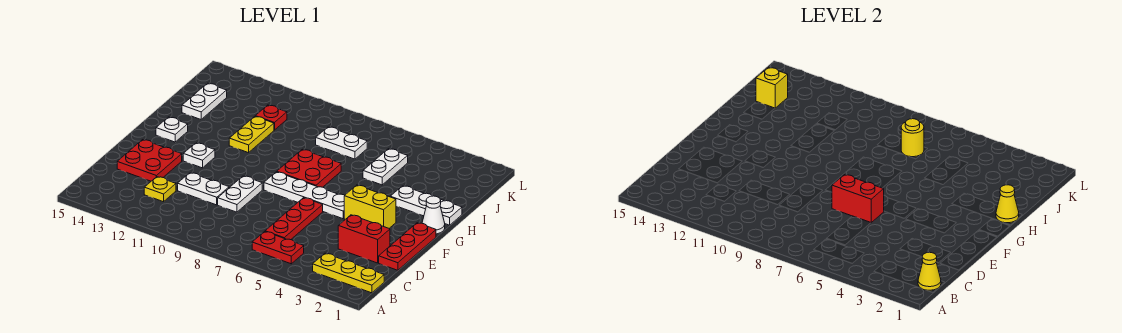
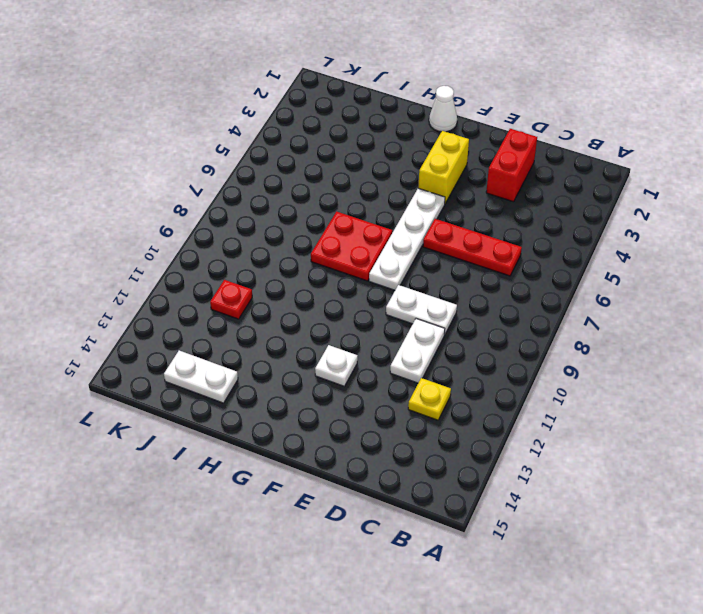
none -> yellow 1x3 plate [313,253,384,293]
none -> red 1x2 plate [252,231,304,264]
none -> red 1x3 plate [379,223,436,270]

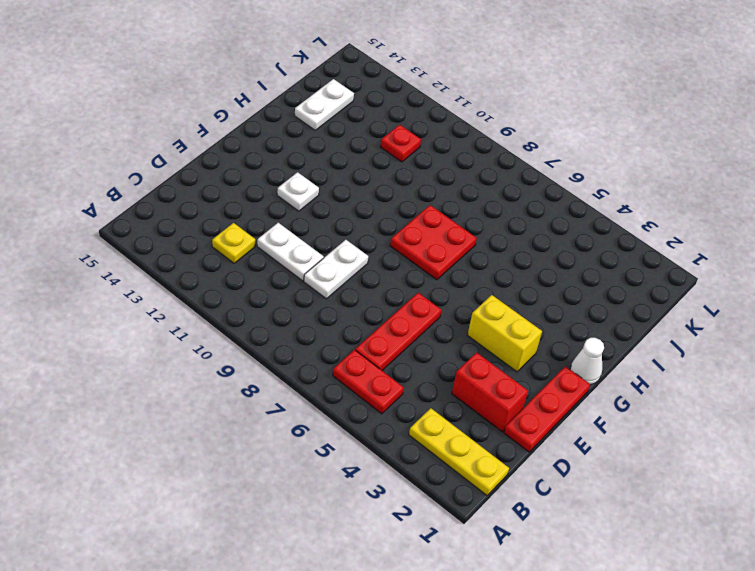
none -> red 2x2 plate [117,140,182,181]
none -> white 1x4 plate [264,172,345,219]
none -> white 1x1 plate [156,117,188,142]

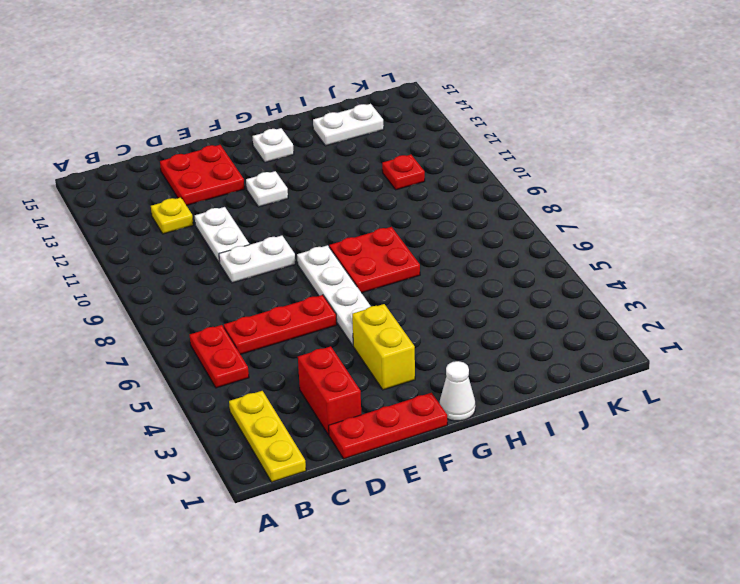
none -> white 1x3 plate [390,186,462,225]
none -> yellow 1x2 plate [229,116,274,153]
none -> white 1x2 plate [363,149,408,185]

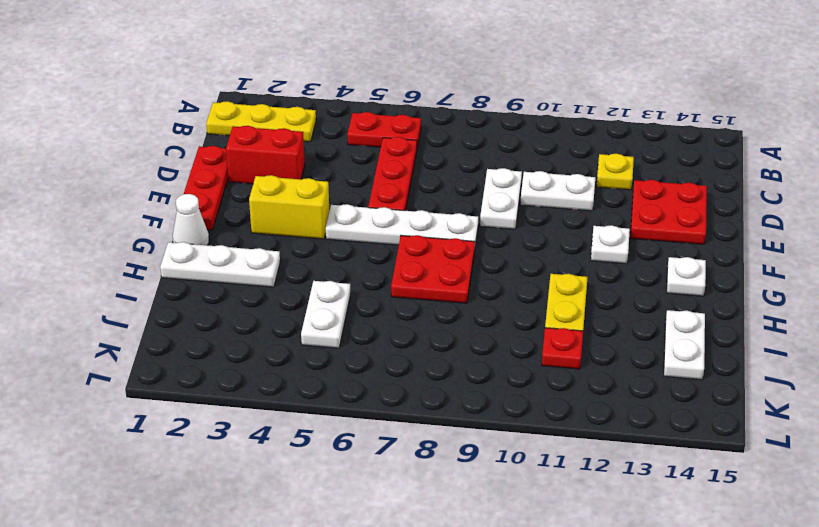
none -> white 1x2 plate [316,127,367,159]
none -> yellow 1x1 cone [918,252,941,291]
none -> red 1x2 brick [832,175,884,223]

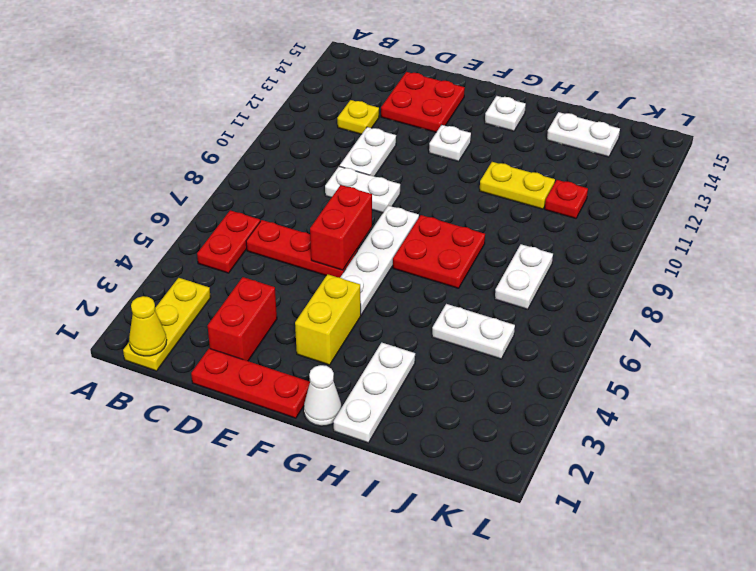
none -> yellow 1x1 cone [996,185,1019,223]
none -> yellow 1x1 round brick [901,119,924,157]
none -> yellow 1x1 brick [756,67,788,108]

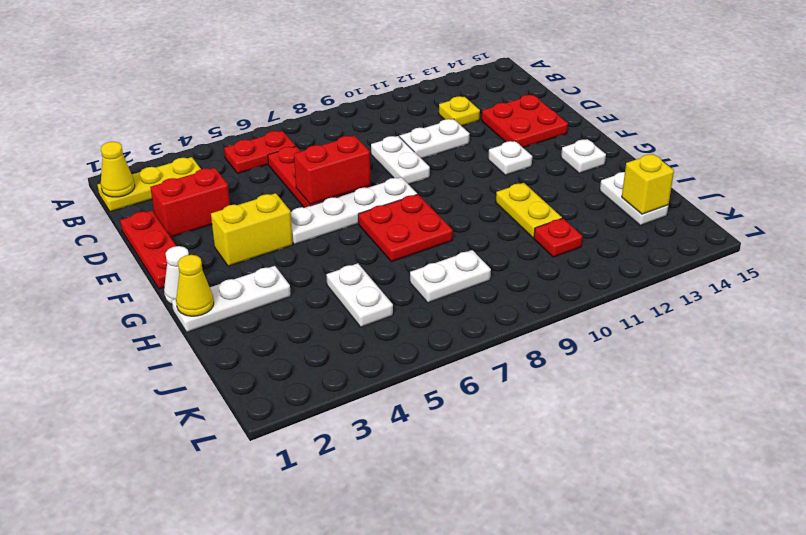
none -> yellow 1x1 round brick [901,119,924,157]

